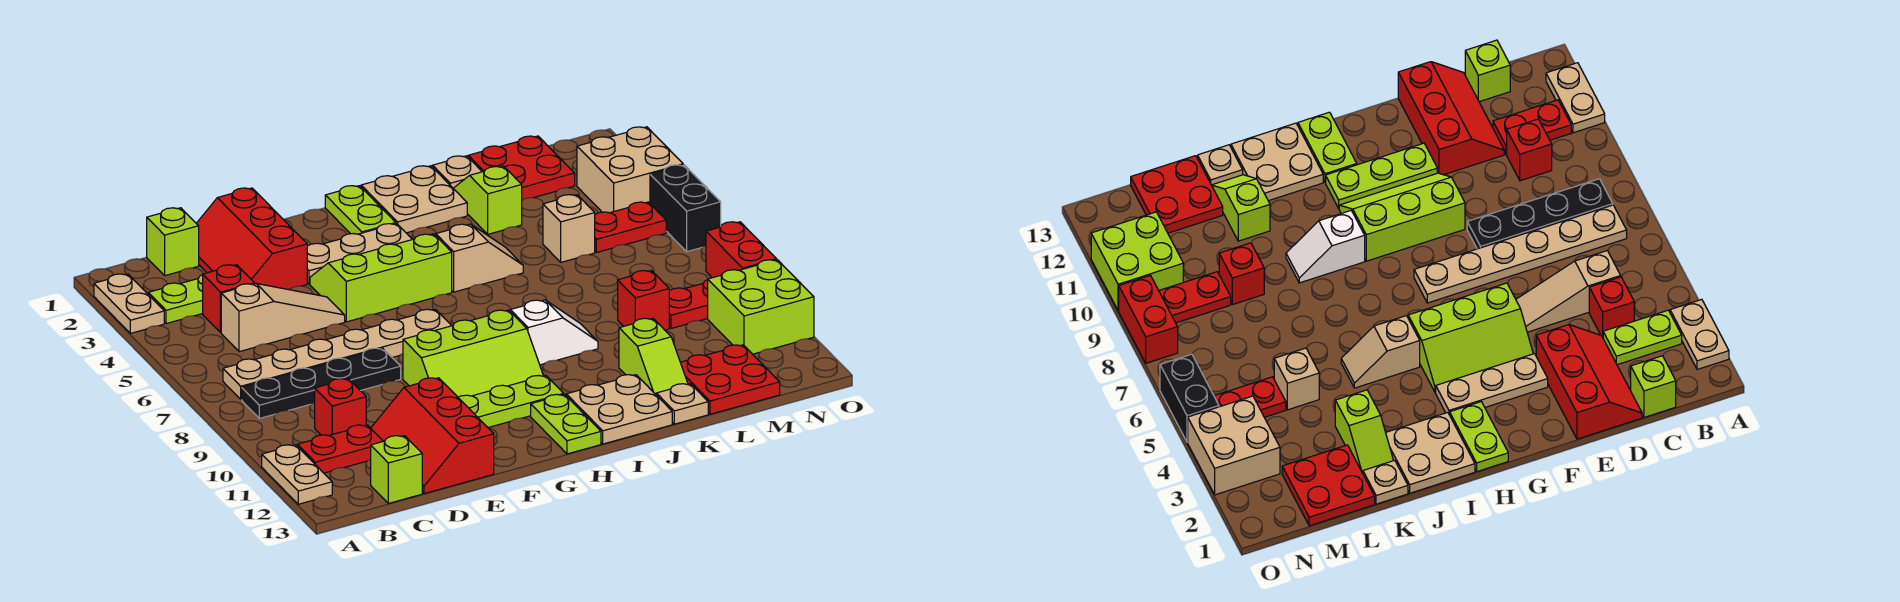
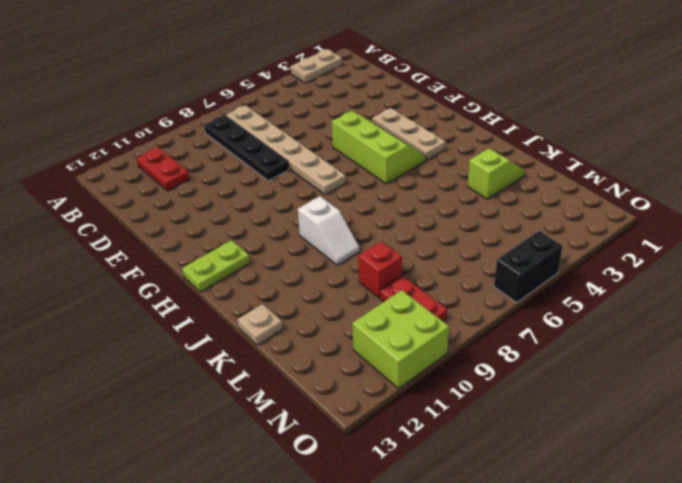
none -> tan 1x2 plate [262,445,332,504]
none -> lime 1x2 plate [148,275,203,324]
none -> lime 1x1 brick [147,208,199,276]
none -> red 1x1 brick [203,265,254,333]

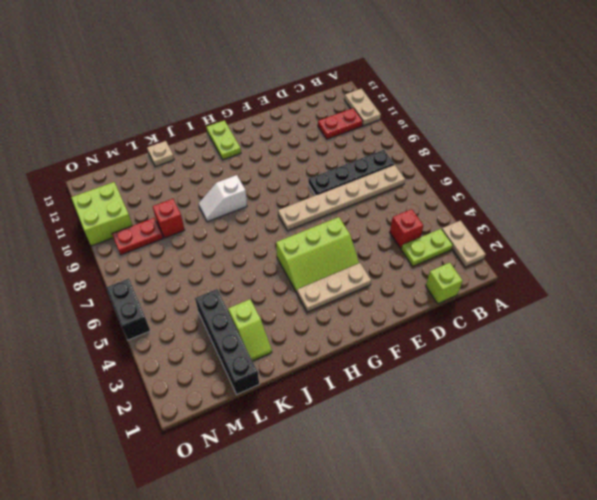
black 1x4 brick [195,289,259,394] -> red 2x2 plate [468,136,575,200]
none -> tan 1x3 slope [221,284,345,352]
none -> red 1x1 brick [315,379,366,436]
none -> lime 1x1 brick [371,436,422,503]
none -> red 2x3 slope [196,188,307,290]

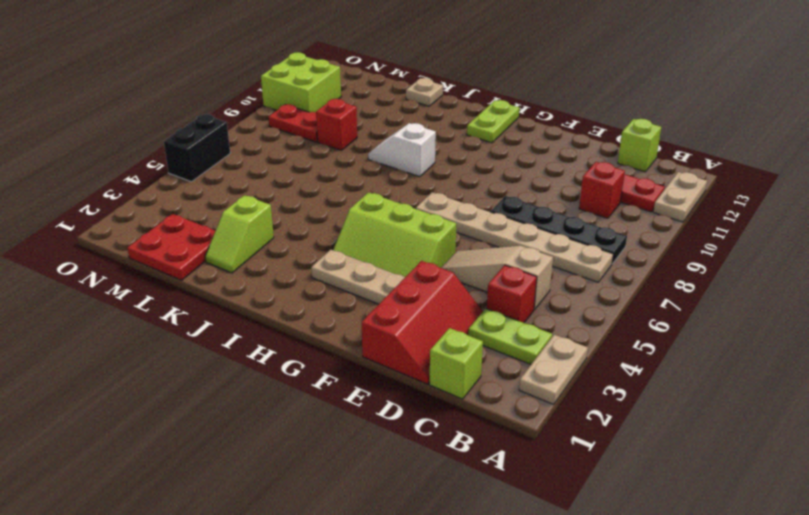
none -> red 2x3 slope [371,378,494,494]
none -> lime 2x3 slope [403,310,544,397]
none -> lime 1x3 plate [458,375,564,428]
none -> lime 1x2 plate [325,186,396,234]

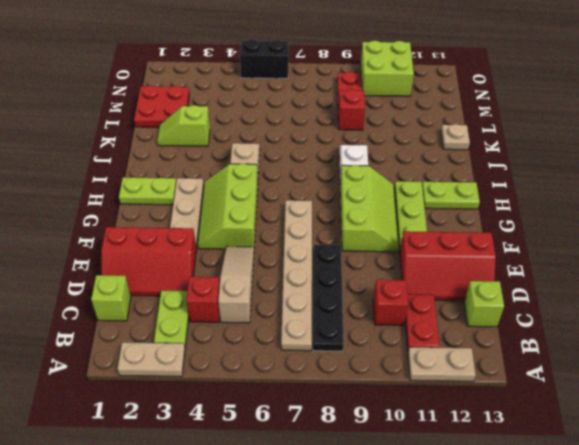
none -> tan 2x2 plate [361,166,467,233]
none -> tan 2x2 plate [566,375,672,444]
none -> tan 1x1 plate [433,156,482,188]
none -> lime 1x2 slope [619,318,688,394]

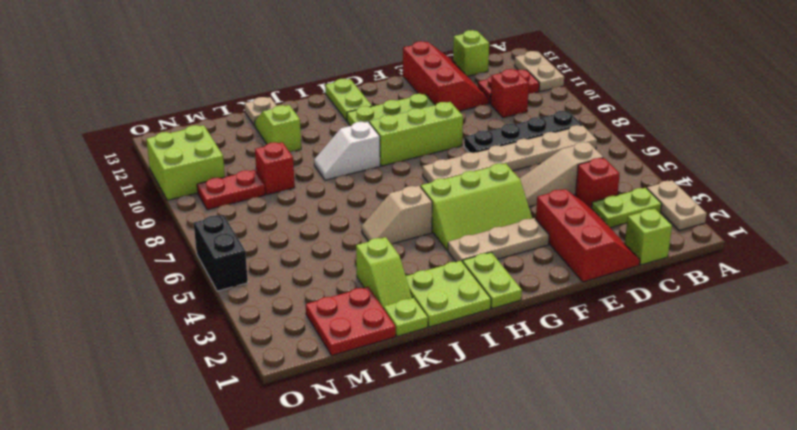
lime 2x2 plate [406,261,491,327] -> tan 2x2 plate [361,166,467,233]
lime 1x1 plate [384,298,428,336] -> tan 1x1 plate [433,156,482,188]
none -> tan 2x2 plate [566,375,672,444]
none -> tan 1x1 brick [543,195,595,262]
none -> red 2x2 plate [680,345,780,414]
none -> red 1x2 plate [595,202,666,253]

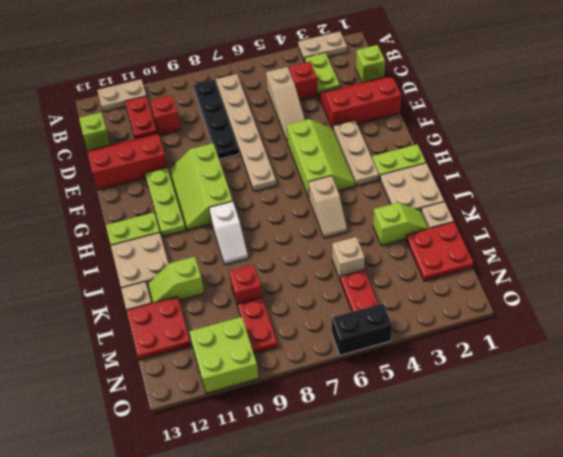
none -> tan 2x2 brick [577,127,683,213]
none -> red 1x2 brick [706,222,777,278]

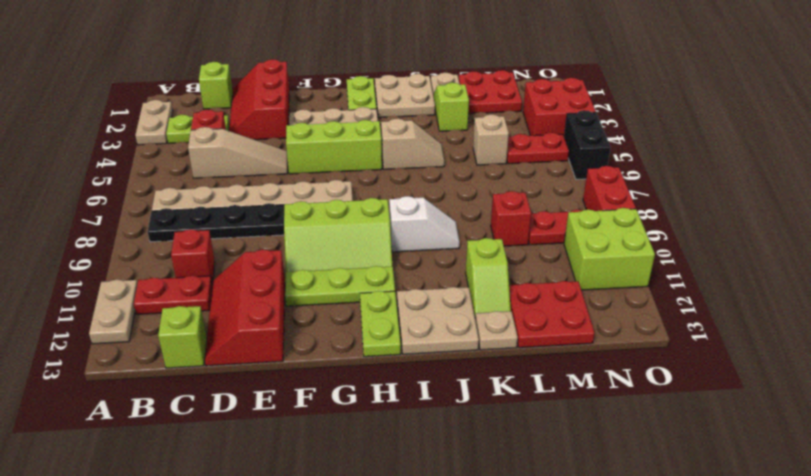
red 2x2 brick [523,78,596,136] -> tan 2x2 brick [577,127,683,213]

